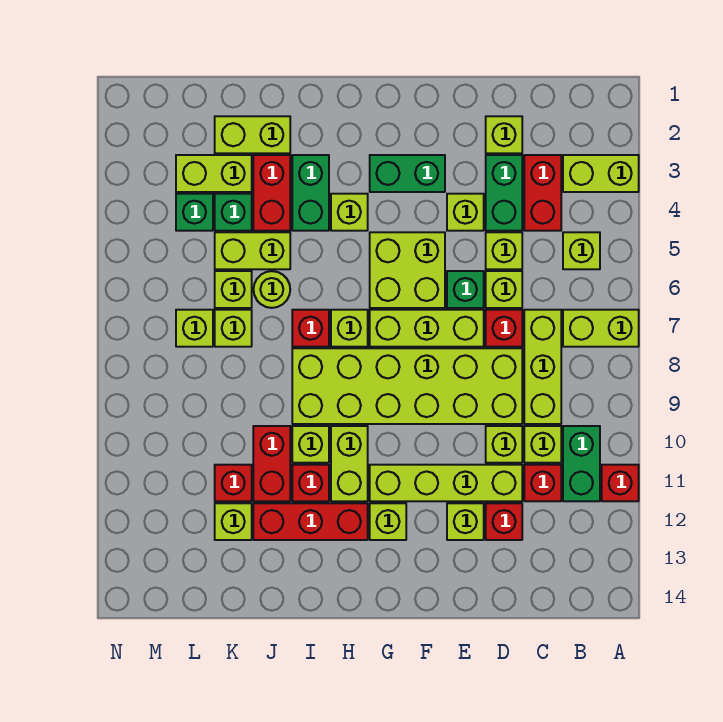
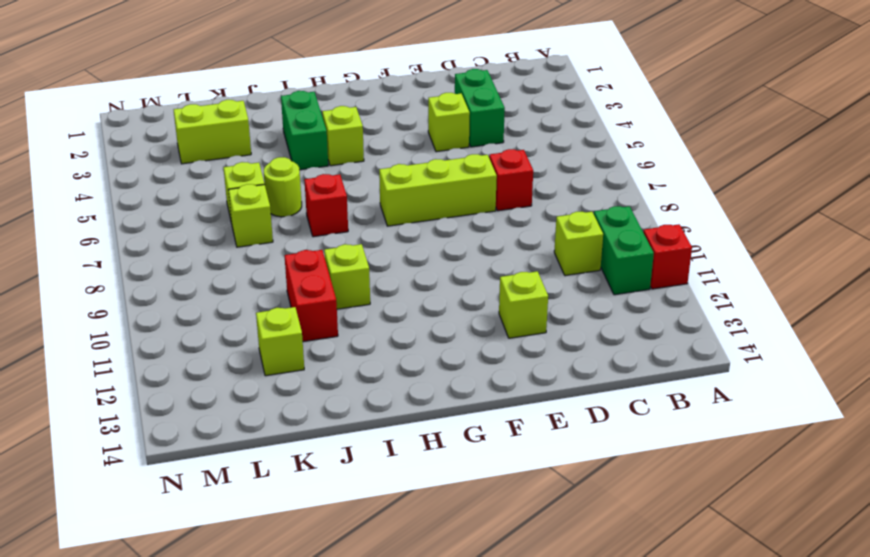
none -> lime 1x2 brick [563,155,639,192]
none -> lime 1x2 brick [563,310,639,347]
none -> lime 1x1 brick [563,232,600,269]
none -> red 1x2 brick [524,155,561,231]

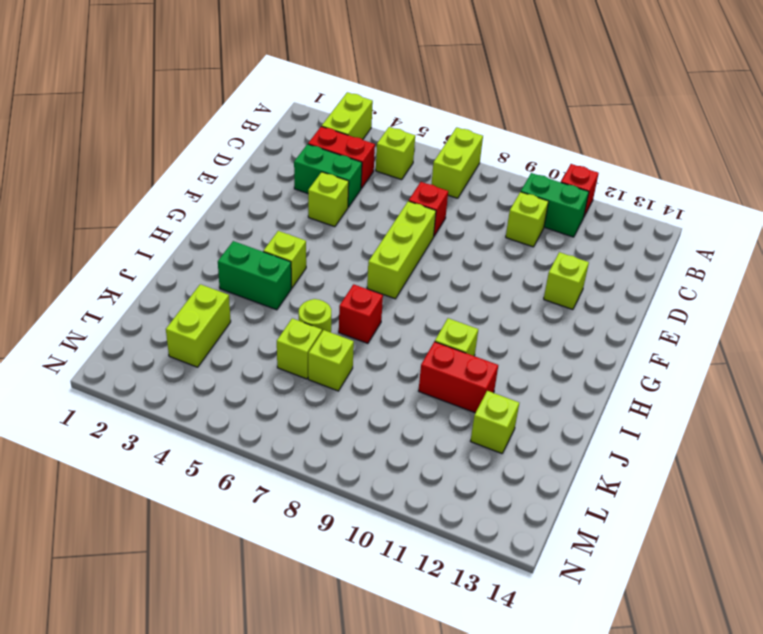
none -> lime 1x3 brick [524,310,561,424]
none -> red 1x1 brick [524,465,561,501]
none -> lime 1x1 brick [486,116,522,153]
none -> lime 1x1 brick [486,232,522,269]

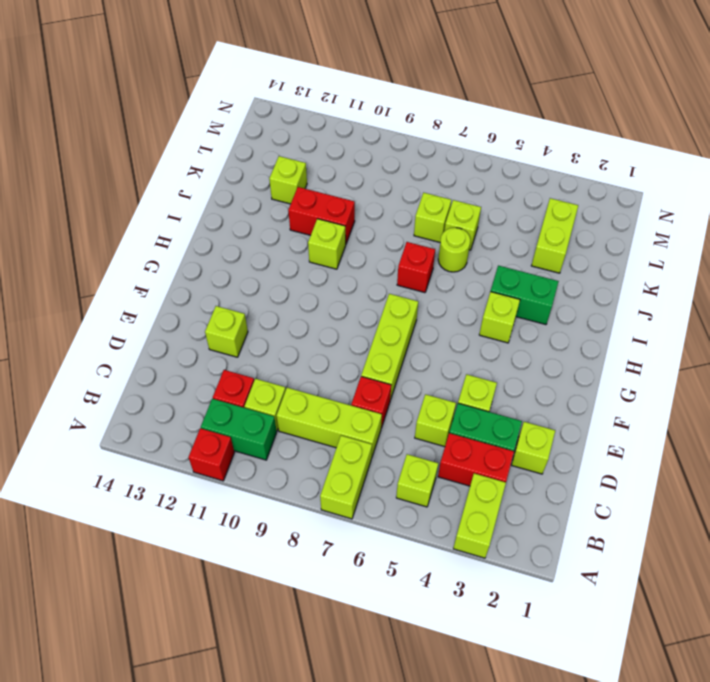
none -> lime 1x1 brick [486,271,522,308]
none -> lime 2x6 brick [292,348,522,424]
none -> lime 1x1 brick [486,426,522,463]
none -> lime 1x4 brick [370,465,522,501]

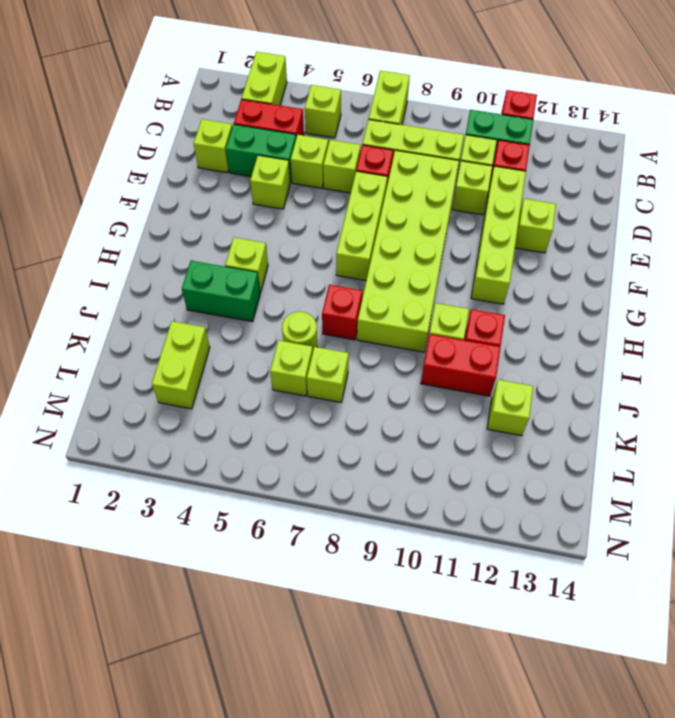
none -> red 1x1 brick [486,503,522,540]
none -> green 1x1 brick [447,271,484,308]
none -> green 1x2 brick [370,155,445,192]
none -> lime 2x2 brick [370,232,445,308]

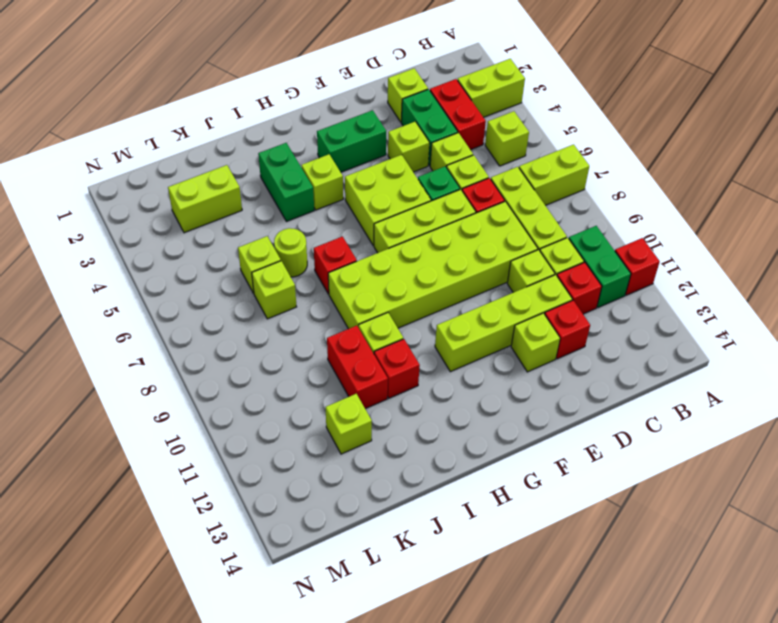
none -> lime 1x1 brick [370,503,406,540]
none -> lime 1x1 brick [331,310,368,347]
none -> lime 1x2 brick [331,426,368,501]
none -> red 1x3 brick [253,503,368,540]

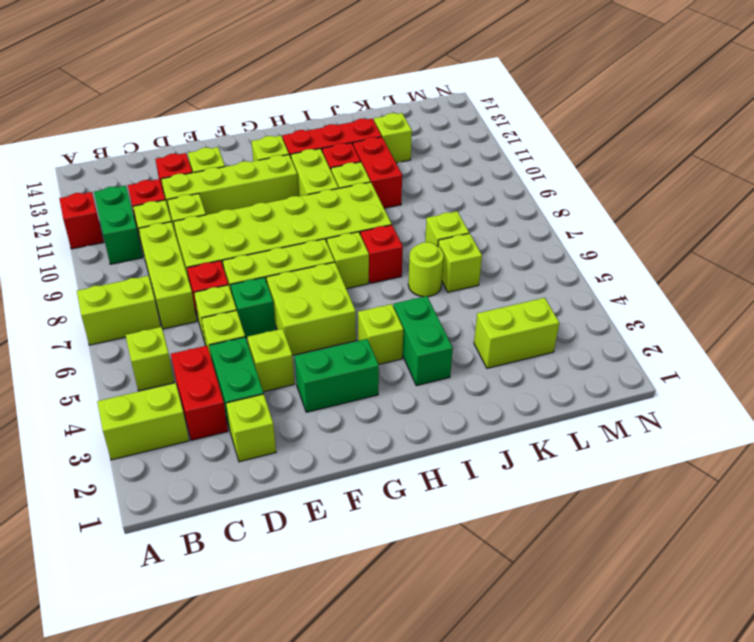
none -> lime 1x2 brick [215,116,290,153]
none -> red 1x2 brick [253,155,290,231]
none -> lime 1x2 brick [215,232,290,269]
none -> green 1x1 brick [215,194,252,231]

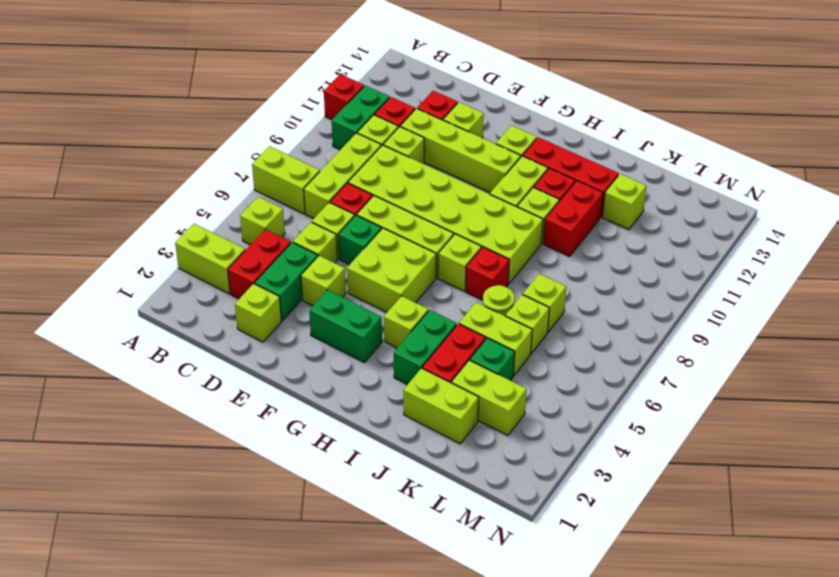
none -> red 1x1 brick [215,465,252,501]
none -> green 1x1 brick [176,194,213,231]
none -> lime 1x1 brick [176,310,213,347]

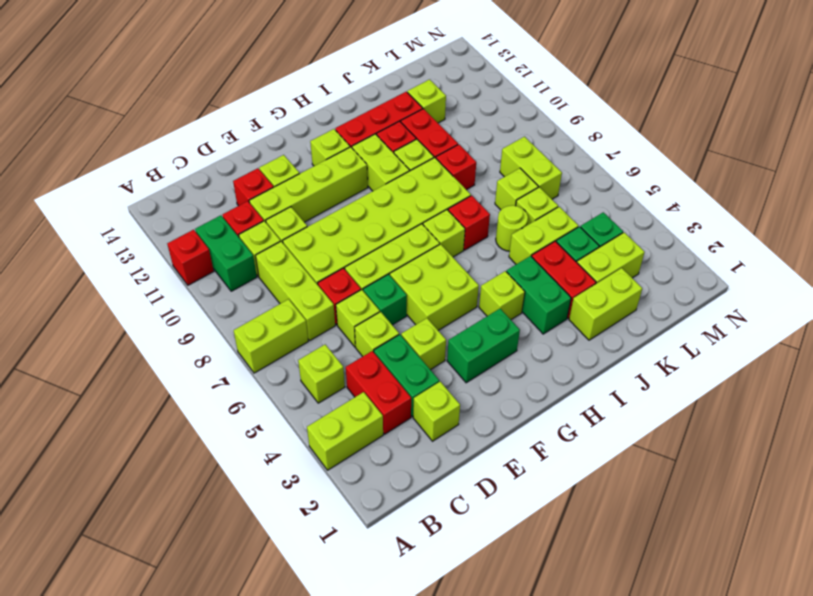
red 1x1 brick [436,144,476,190] -> red 1x1 brick moved to [215,465,252,501]
lime 1x2 brick [500,137,562,199] -> lime 1x1 brick [176,310,213,347]

